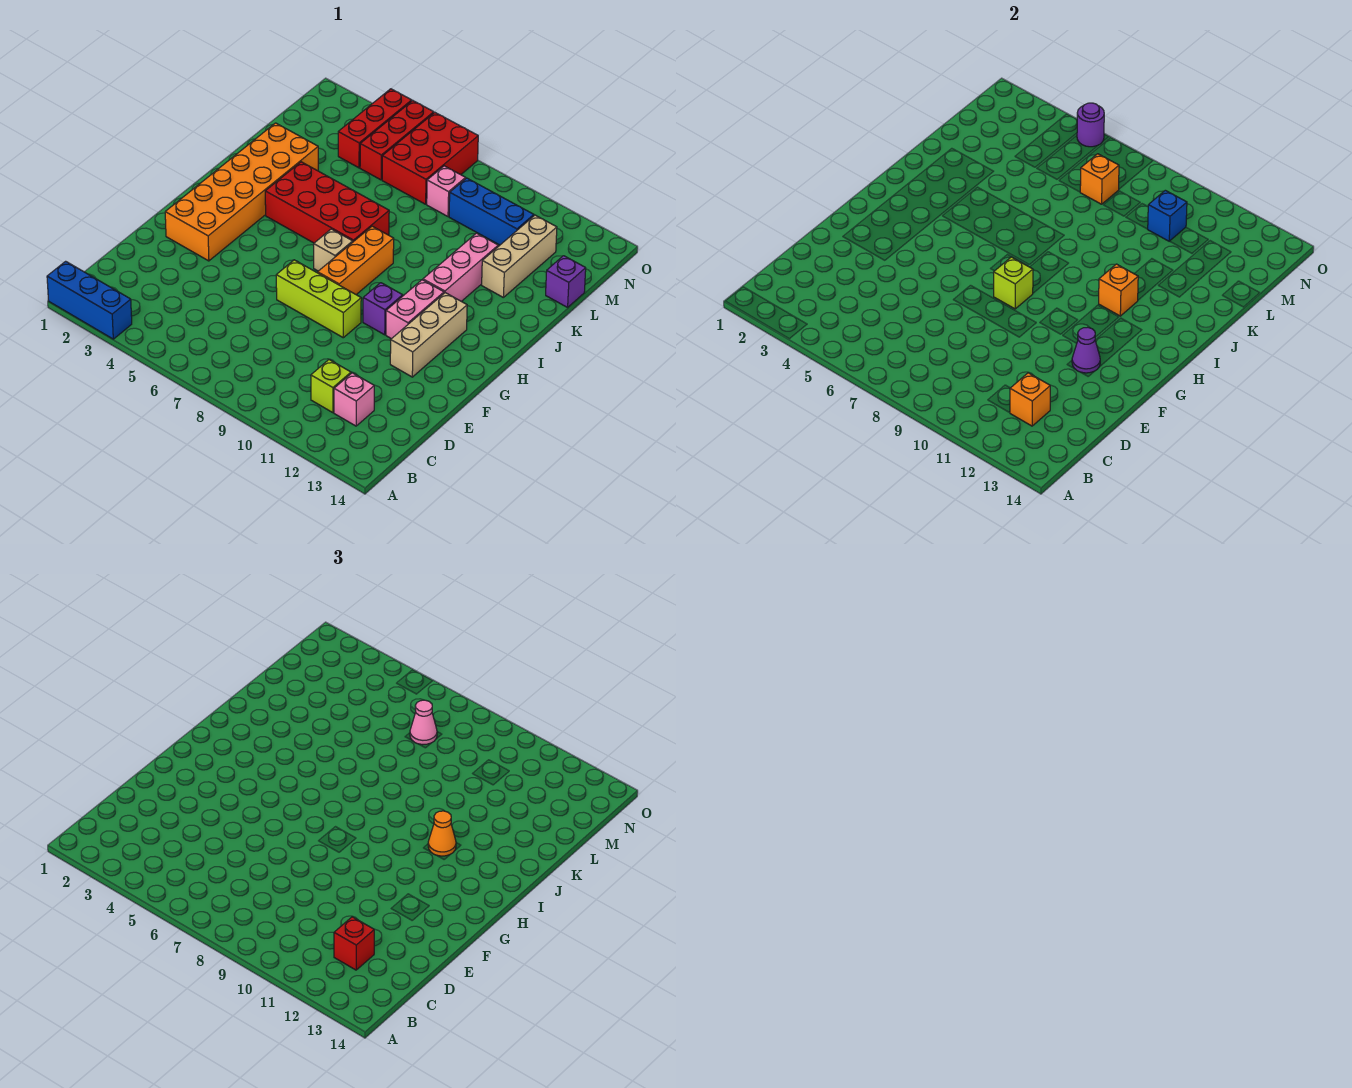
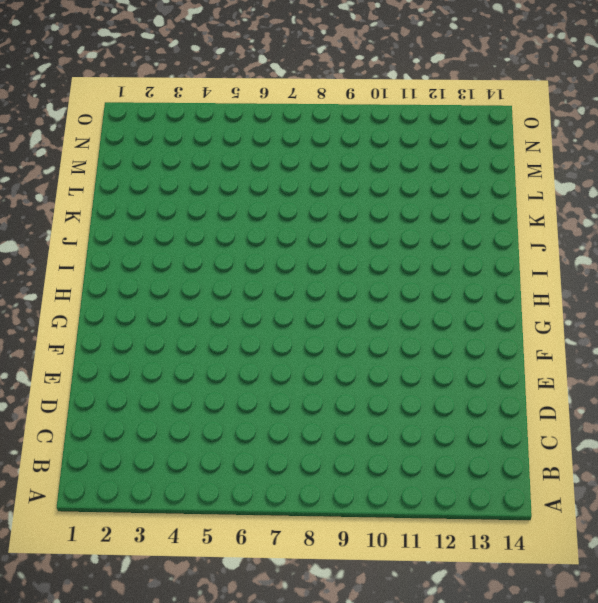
none -> blue 1x3 brick [47,261,132,339]
none -> lime 1x1 brick [311,360,351,413]
none -> pink 1x1 brick [334,373,374,426]

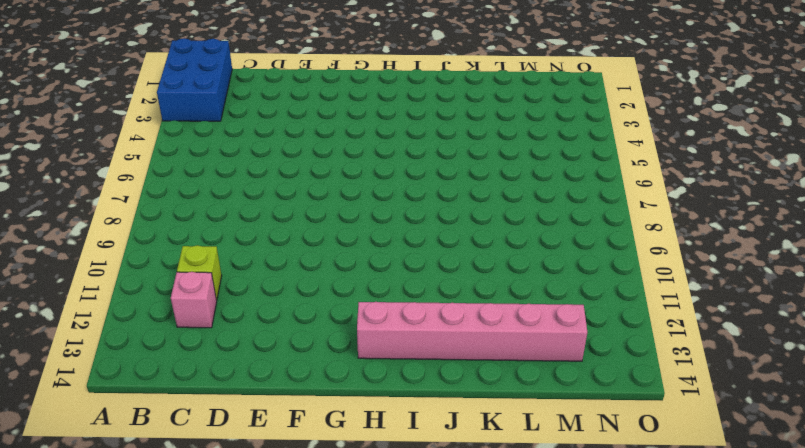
blue 2x3 brick [157,38,232,121] -> blue 1x3 brick [47,261,132,339]
pink 1x6 brick [357,302,587,361] -> none
none -> orange 2x6 brick [165,123,318,261]
none -> lime 1x3 brick [276,260,361,338]
none -> tan 1x3 brick [390,293,467,377]

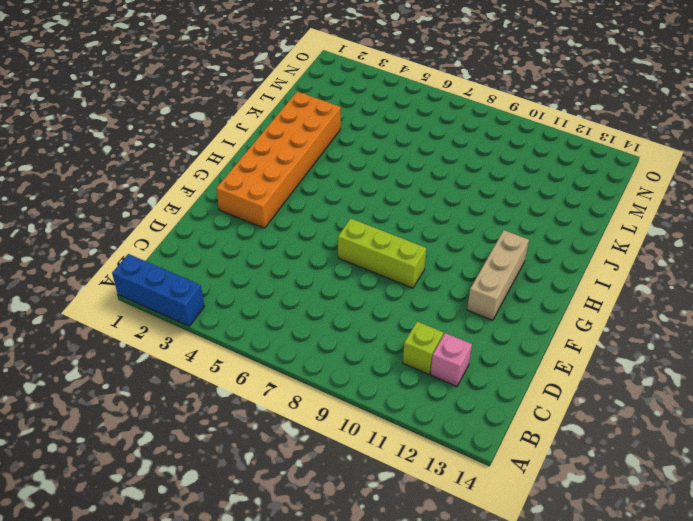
none -> orange 1x3 brick [318,226,394,294]
none -> purple 1x1 brick [363,283,403,335]
none -> pink 1x2 brick [386,280,444,339]

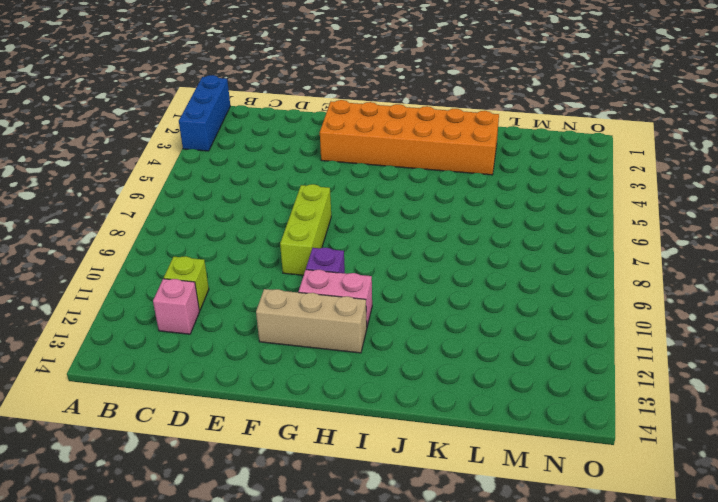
none -> orange 1x3 brick [318,226,394,294]
none -> tan 1x1 brick [314,229,353,271]
none -> red 2x4 brick [265,162,389,243]

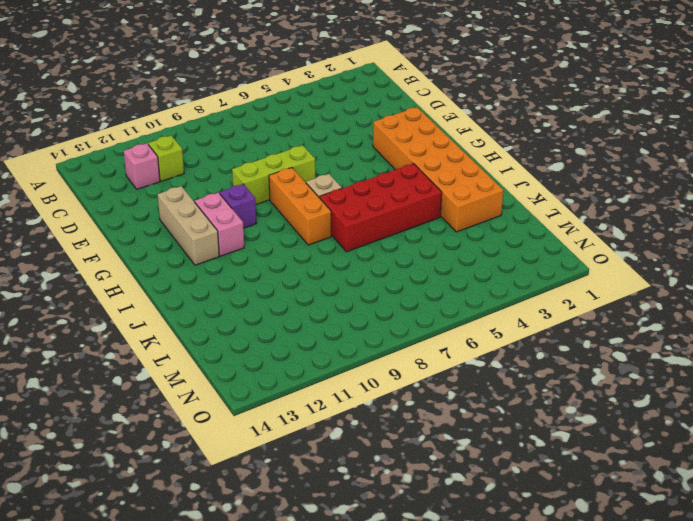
none -> blue 1x3 brick [47,261,132,339]
none -> pink 1x3 brick [423,233,498,301]
none -> tan 1x3 brick [482,215,557,297]

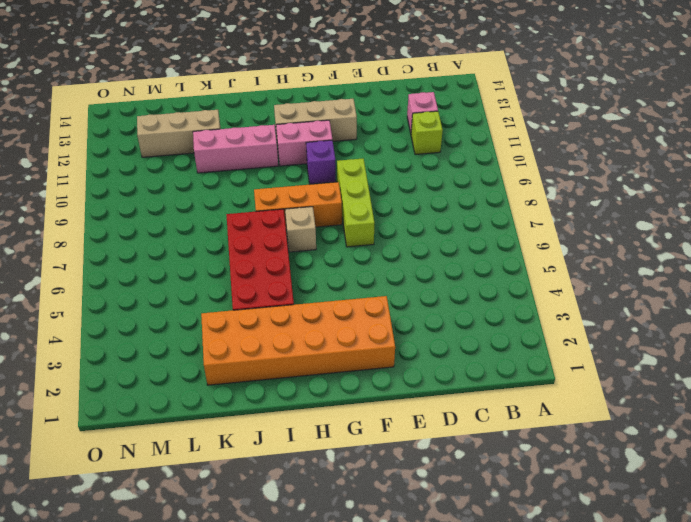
none -> blue 1x3 brick [47,261,132,339]
none -> purple 1x1 brick [546,256,586,307]
none -> red 1x3 brick [338,89,412,168]

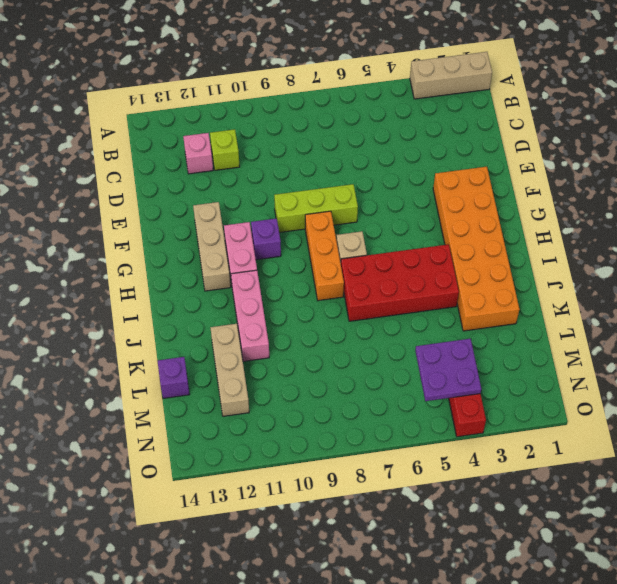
tan 1x3 brick [410,52,492,99] -> blue 1x3 brick [47,261,132,339]
purple 2x2 plate [415,339,482,401] -> none
none -> red 1x3 brick [360,101,434,180]
none -> red 2x3 brick [382,113,478,204]
none -> pink 1x1 brick [427,166,466,216]

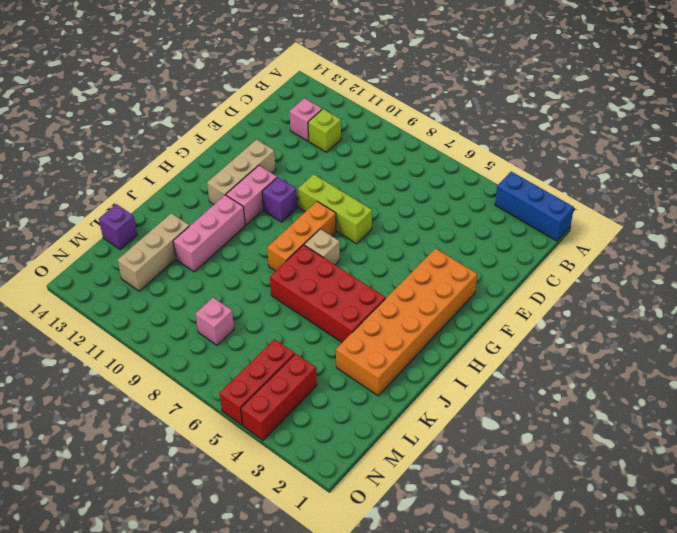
none -> red 2x3 brick [382,113,478,204]
none -> blue 1x3 brick [449,178,534,245]
none -> orange 1x1 brick [1010,373,1050,426]

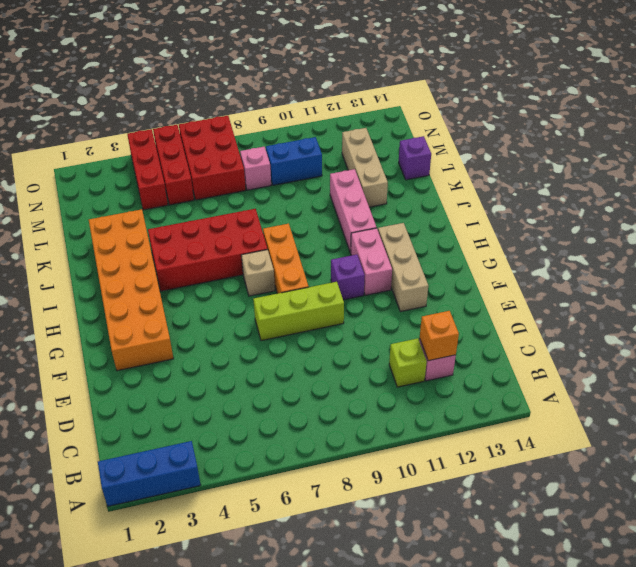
blue 1x2 brick [266,137,322,185] -> blue 1x3 brick [449,178,534,245]
none -> purple 1x1 cone [1072,327,1100,373]
none -> lime 1x1 brick [994,257,1033,309]
none -> orange 1x1 brick [1099,264,1138,316]

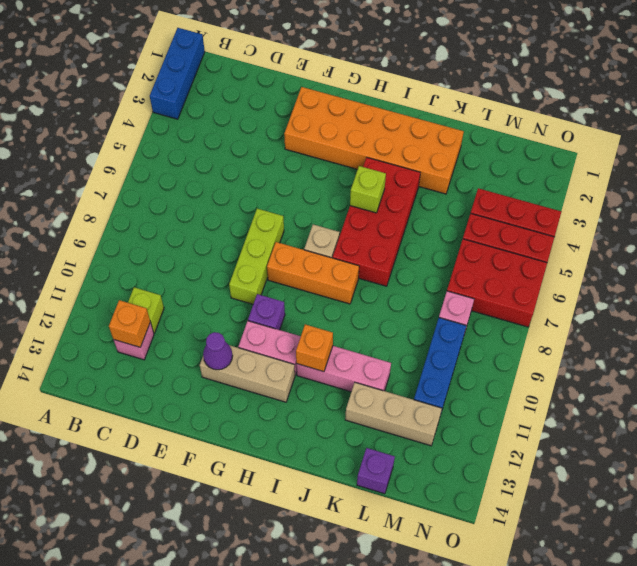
lime 1x1 brick [350,166,386,213] -> lime 1x1 brick moved to [994,257,1033,309]
none -> orange 1x1 brick [1080,154,1119,204]
none -> blue 1x1 brick [1148,190,1187,241]
none -> purple 1x1 round brick [1077,103,1104,147]

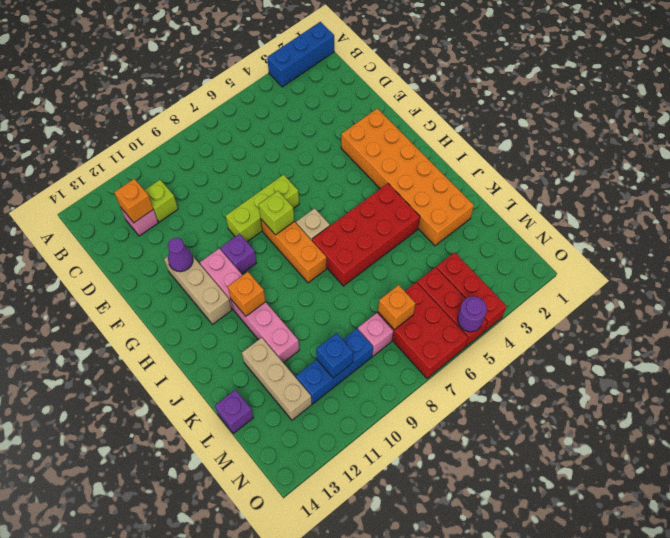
none -> red 1x1 brick [334,917,374,970]
none -> orange 1x1 cone [428,811,456,856]
none -> pink 1x1 cone [410,700,437,744]

